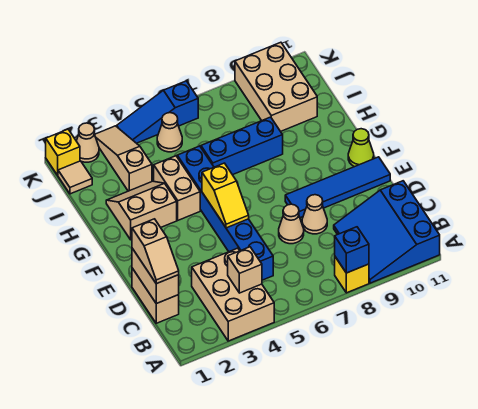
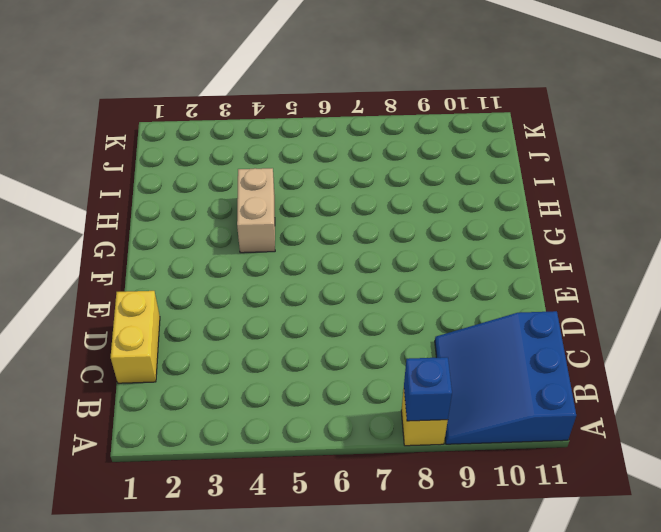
yellow 1x2 brick [111,291,160,383] -> tan 1x2 brick [132,268,179,323]
none -> tan 2x3 brick [192,248,274,341]
none -> blue 1x6 brick [177,146,273,280]
none -> tan 1x1 cone [279,204,304,244]

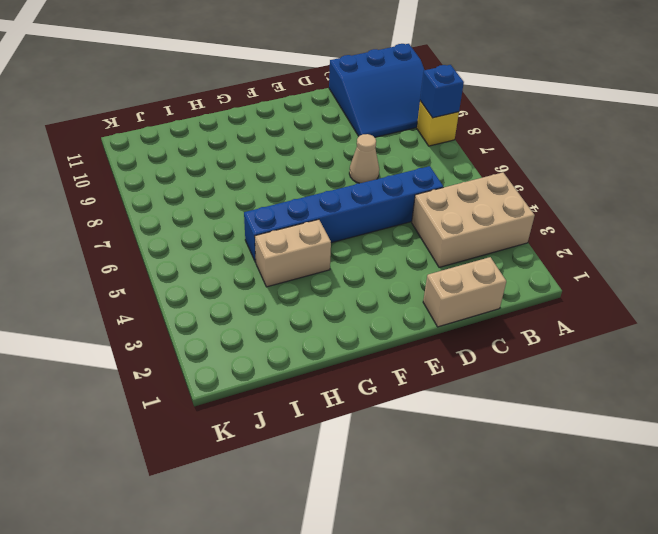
none -> tan 1x1 cone [302,195,327,234]
none -> blue 1x4 tile [285,157,390,218]
none -> lime 1x1 cone [348,129,374,167]

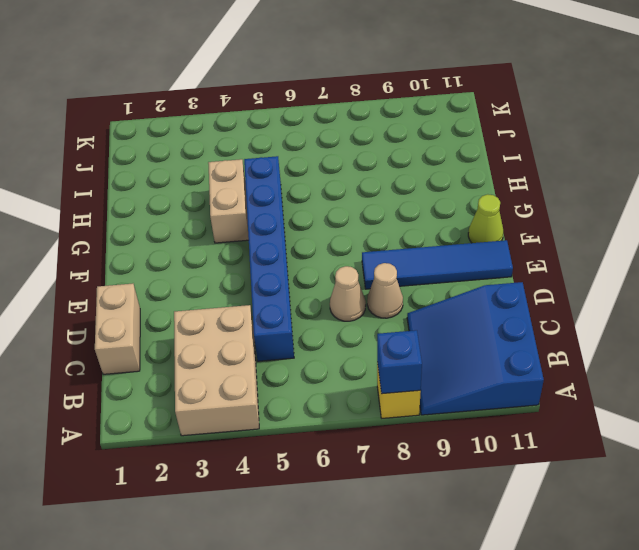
none -> tan 2x2 slope [106,181,177,240]
none -> blue 1x3 brick [201,117,283,175]
none -> tan 1x3 slope [95,126,152,191]

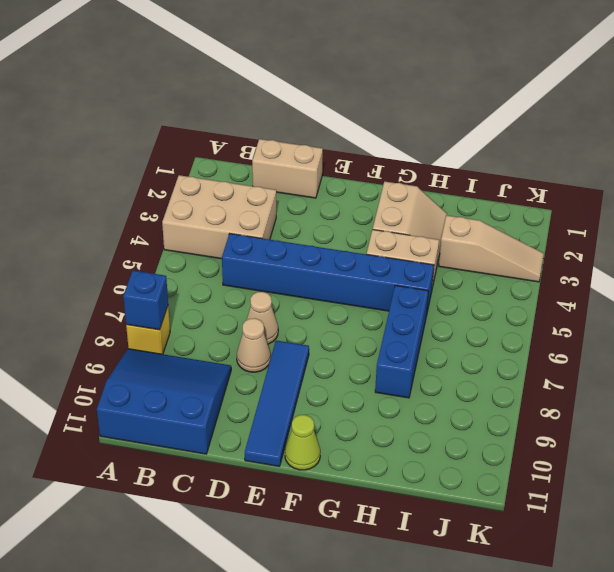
none -> tan 2x3 brick [235,42,317,132]
none -> tan 1x1 tile [58,161,92,194]
none -> tan 1x1 cone [157,113,182,152]

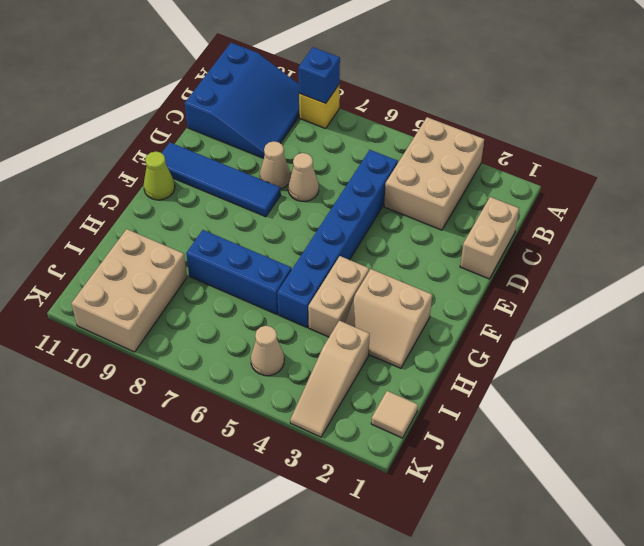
none -> yellow 1x1 brick [46,129,80,175]
none -> tan 1x1 cone [77,123,99,162]
none -> blue 1x3 slope [117,81,198,143]

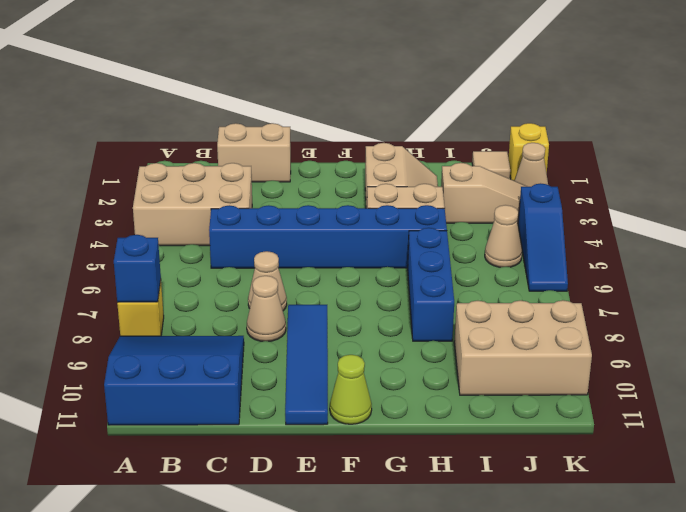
blue 1x3 slope [518,183,568,291] -> blue 1x3 slope turned to [117,81,198,143]
none -> tan 1x1 brick [228,247,262,293]
none -> tan 1x2 brick [132,248,179,304]
none -> yellow 1x2 slope [202,163,249,228]

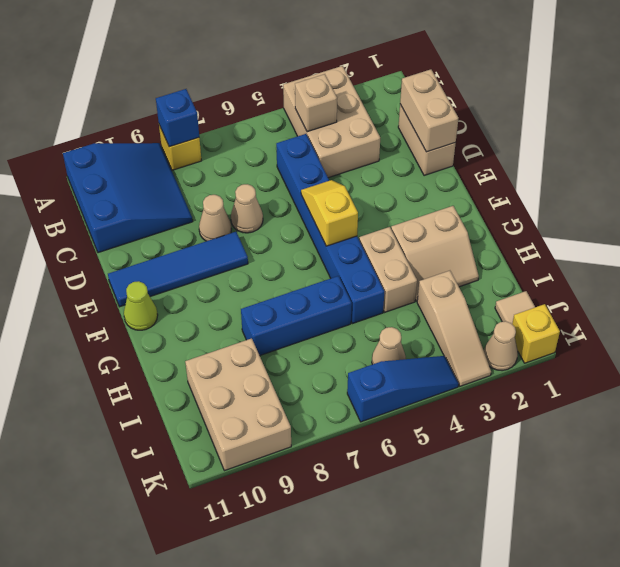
none -> tan 1x2 slope [132,219,179,284]

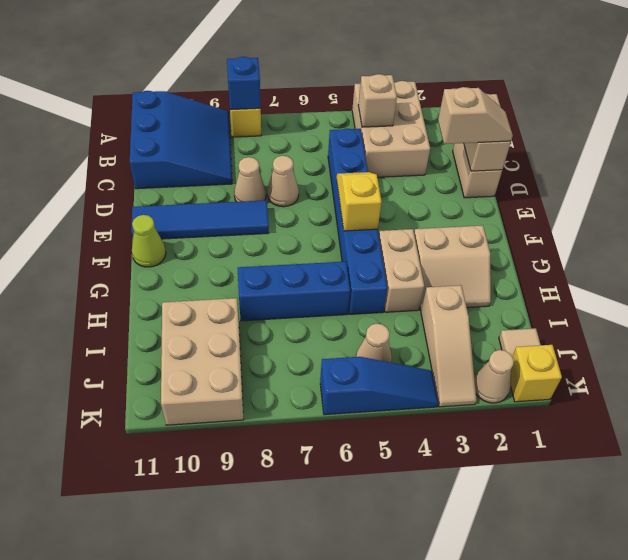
tan 1x2 slope [438,87,513,144] -> tan 1x2 slope turned to [132,219,179,284]

